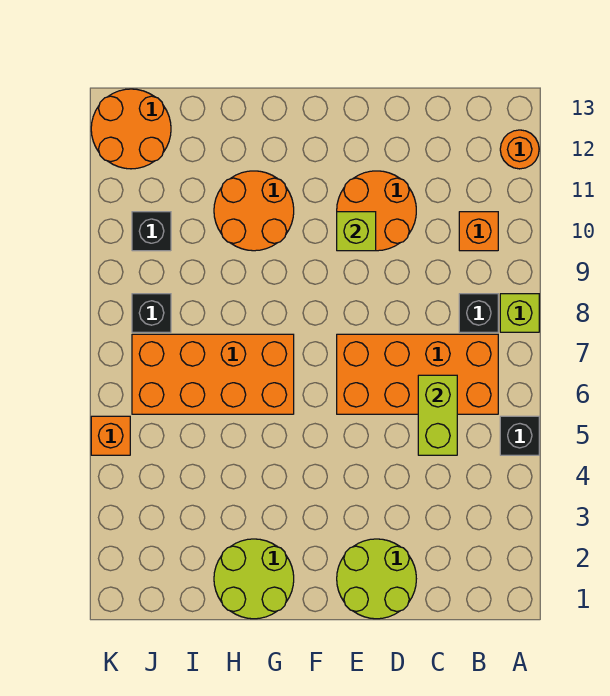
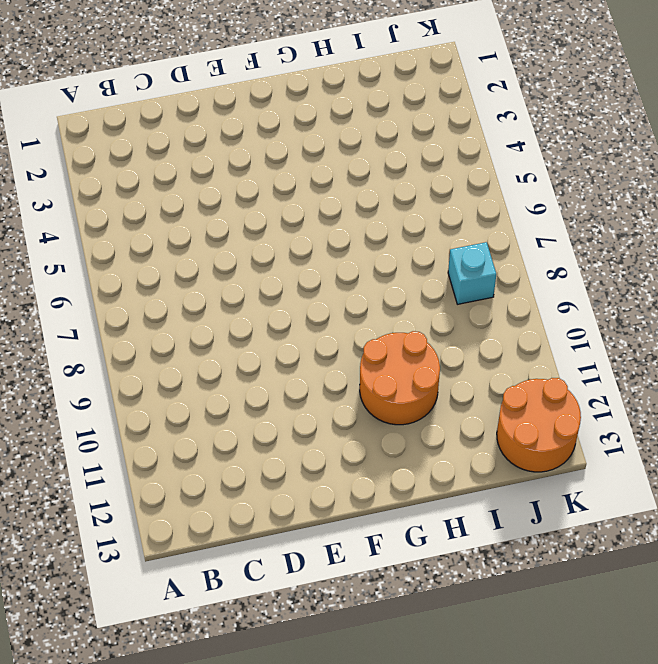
cyan 1x1 brick [448,242,496,304] -> black 1x1 brick [132,294,171,332]
none -> black 1x1 brick [500,416,539,455]
none -> lime 1x1 brick [500,294,539,332]
none -> orange 1x1 round brick [500,130,539,169]

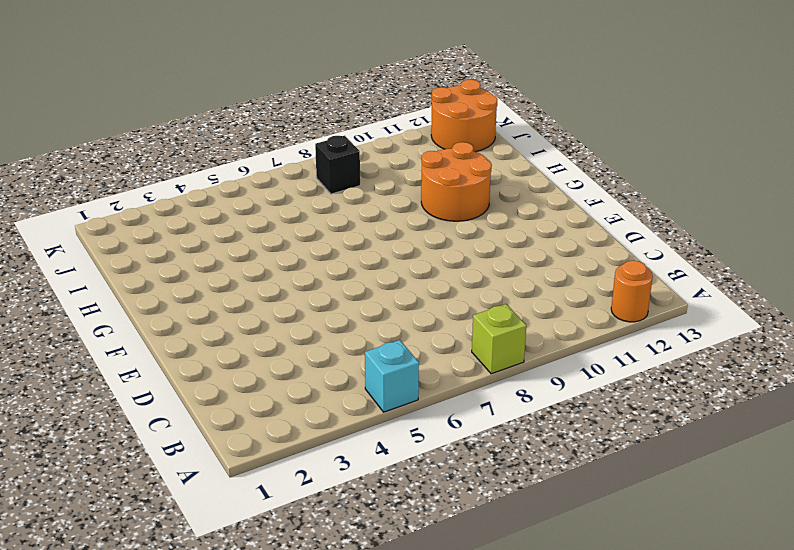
cyan 1x1 brick [365,340,419,412] -> black 1x1 brick [500,416,539,455]
none -> orange 2x4 brick [337,334,498,414]
none -> black 1x1 brick [459,294,498,332]
none -> orange 1x1 brick [459,212,498,251]

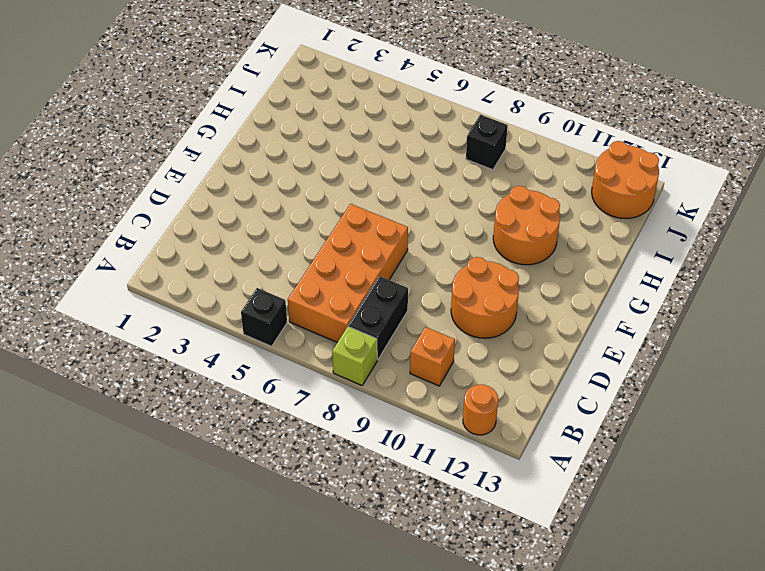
black 1x2 brick [348,276,408,360] -> black 1x1 brick [459,294,498,332]
none -> lime 2x2 round brick [337,539,416,619]
none -> lime 2x2 round brick [214,539,294,619]
none -> orange 2x4 brick [132,334,294,414]

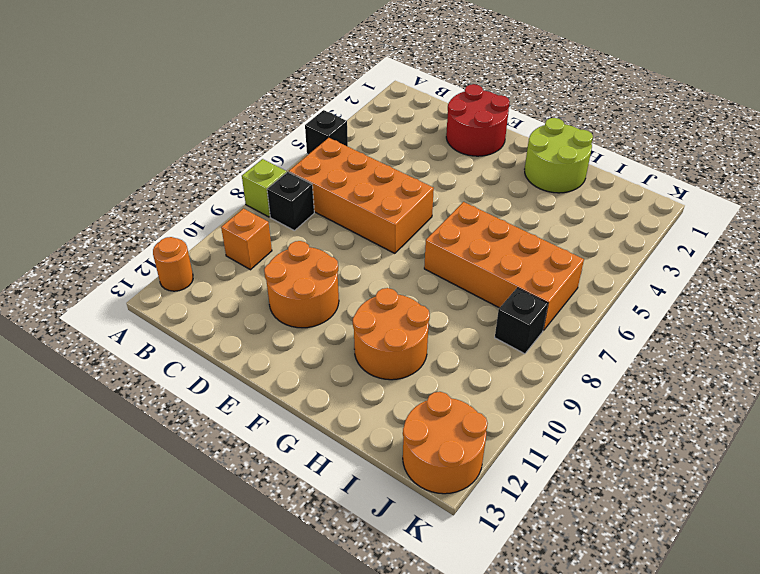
red 2x2 round brick [446,84,510,156] -> lime 2x2 round brick [337,539,416,619]
none -> black 1x1 brick [132,212,171,251]
none -> orange 1x1 brick [91,416,130,455]
none -> lime 1x2 brick [418,375,457,455]

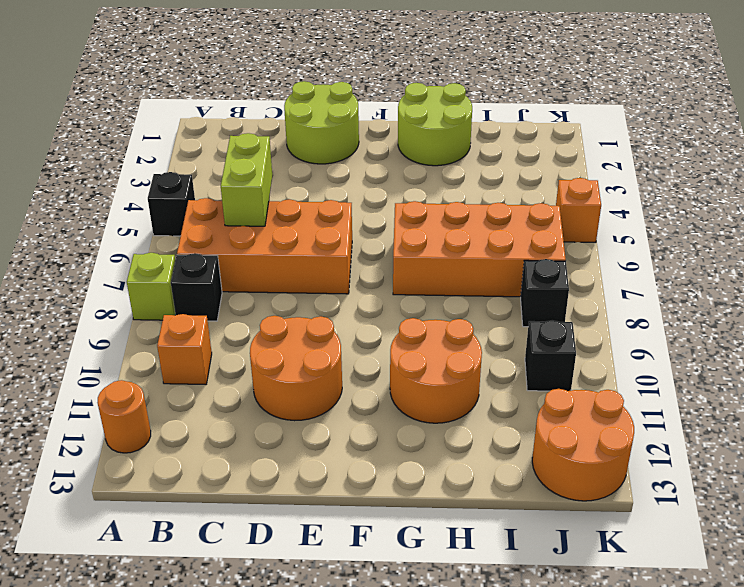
none -> lime 1x1 brick [337,212,376,251]

